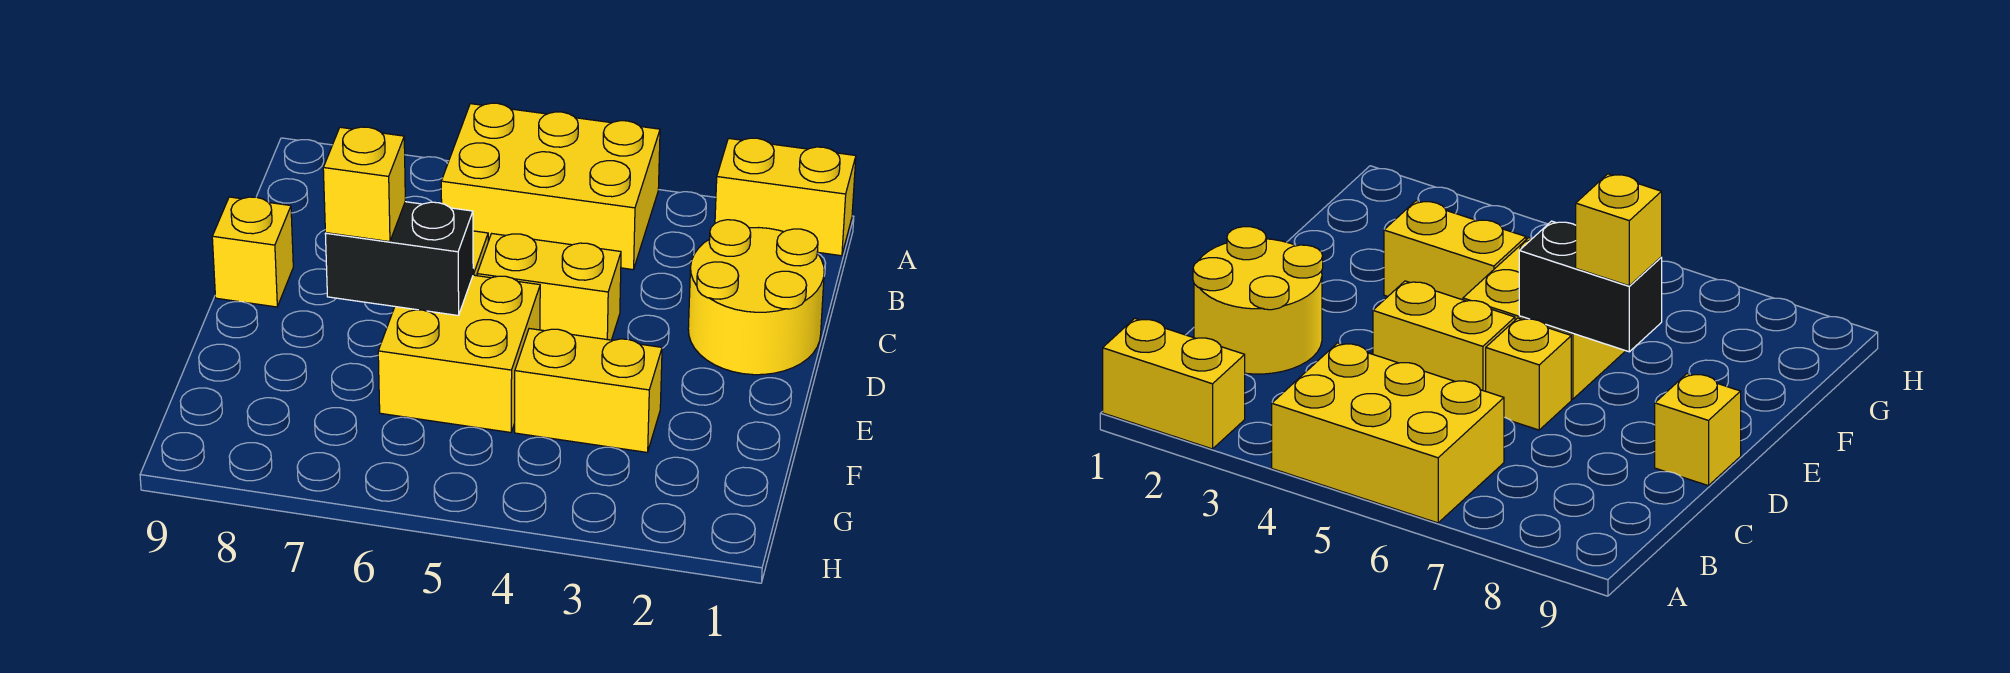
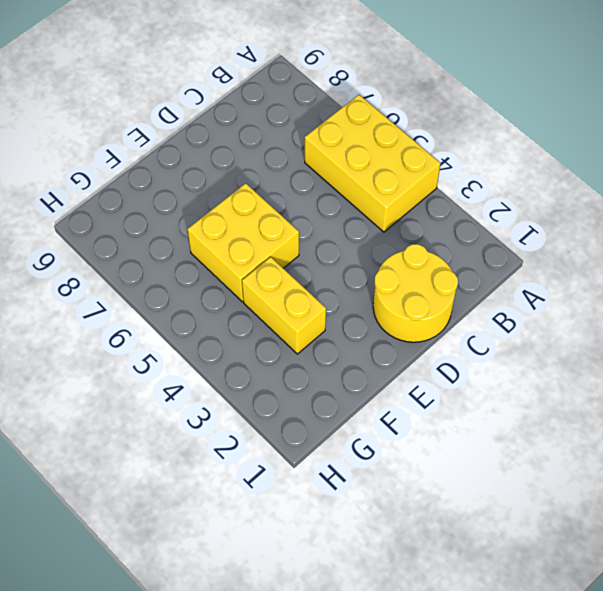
none -> yellow 1x2 brick [715,138,856,256]
none -> yellow 1x2 brick [477,234,621,340]

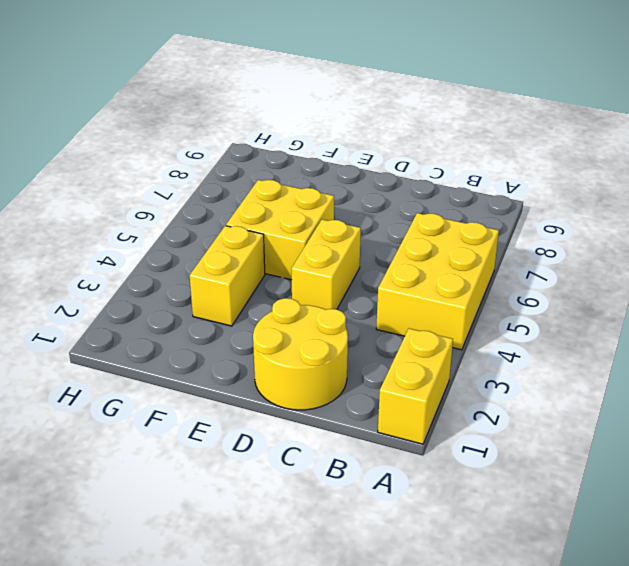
none -> yellow 1x1 brick [1486,318,1571,430]
none -> yellow 1x1 brick [212,197,293,307]

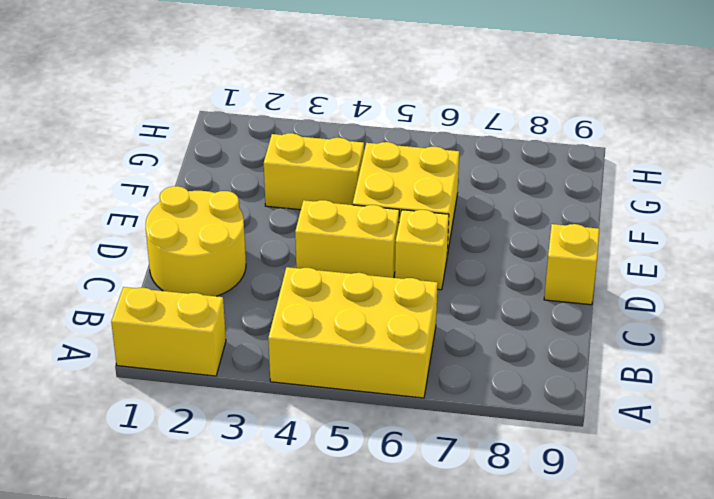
none -> black 1x2 brick [325,202,473,316]
none -> yellow 1x1 brick [323,127,405,242]

